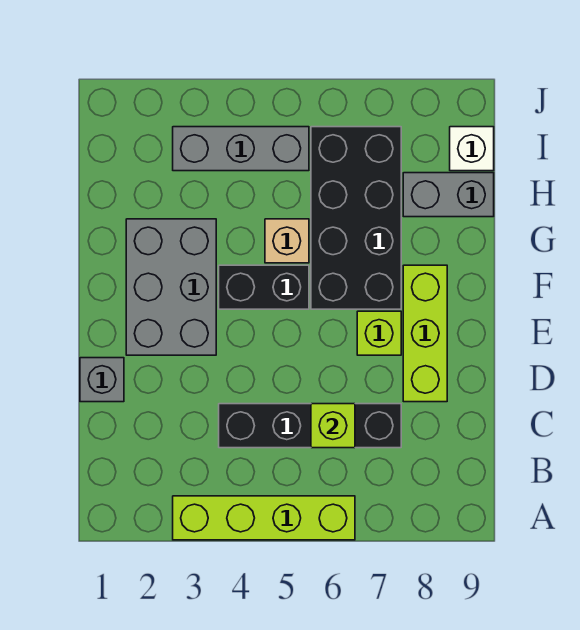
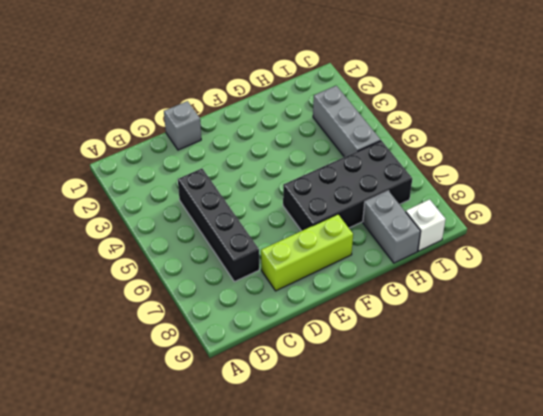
none -> lime 1x4 brick [173,496,355,540]
none -> grey 2x3 brick [126,219,216,355]
none -> lime 1x1 brick [357,311,401,355]

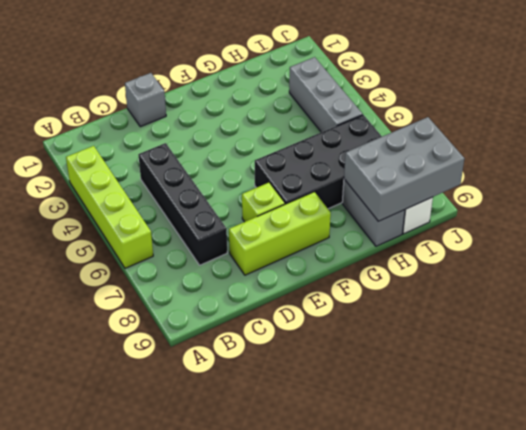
grey 2x3 brick [344,117,465,221] -> grey 2x3 brick moved to [126,219,216,355]
none -> black 1x2 brick [219,265,309,309]
none -> tan 1x1 brick [265,219,309,263]
none -> lime 1x1 brick [311,404,355,448]

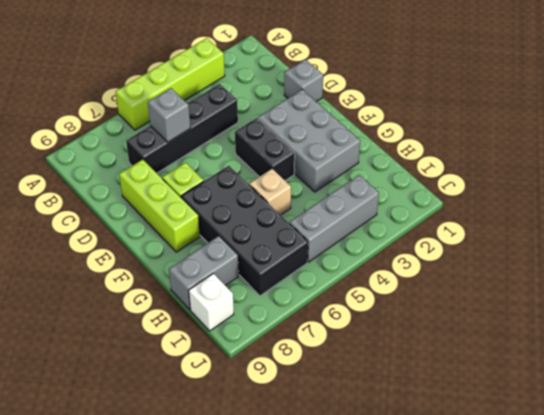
grey 1x1 brick [148,88,190,142] -> lime 1x1 brick [311,404,355,448]
black 1x2 brick [235,118,295,181] -> black 1x2 brick turned to [219,265,309,309]

